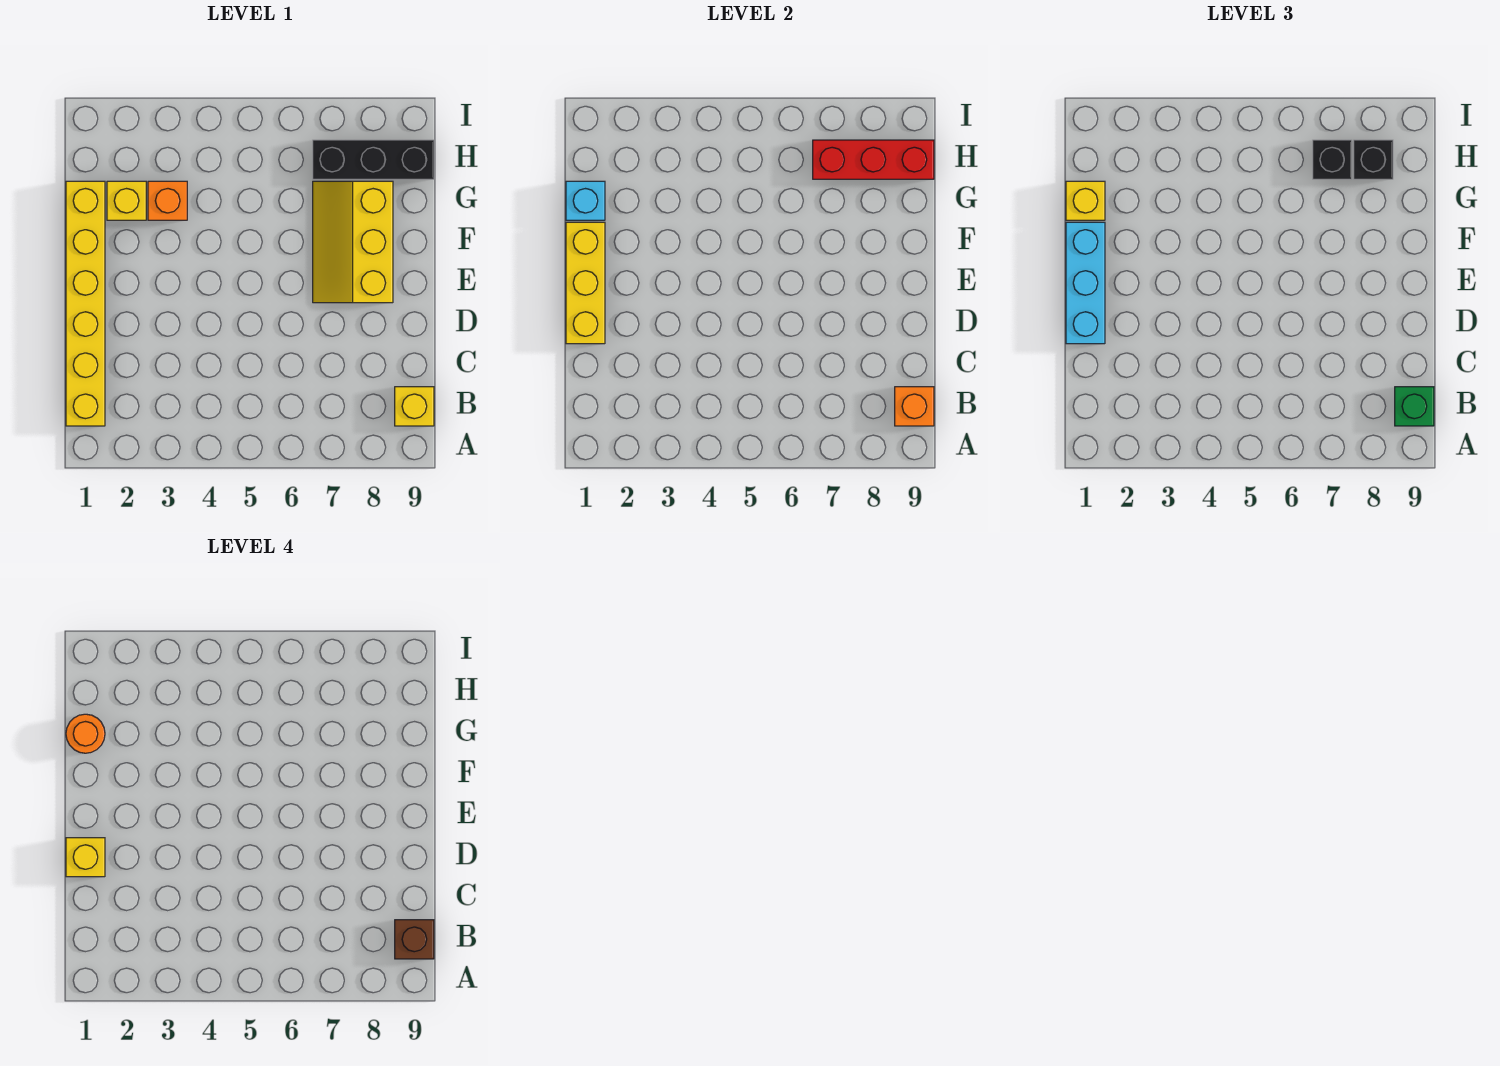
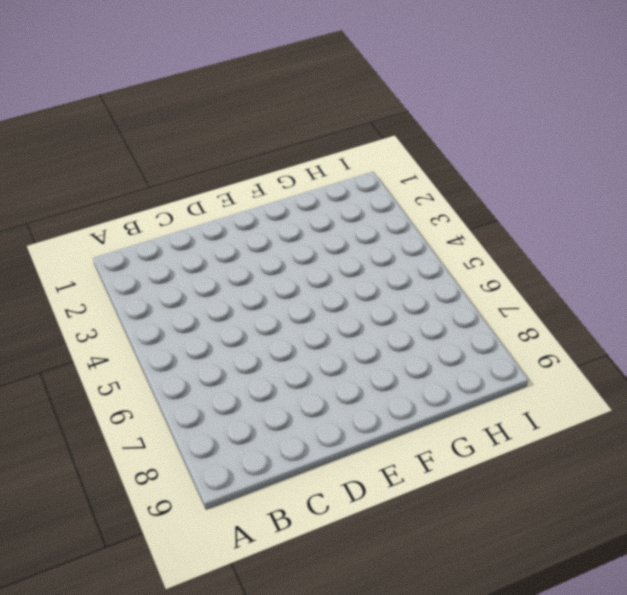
none -> yellow 1x6 brick [66,181,105,426]
none -> yellow 1x1 brick [395,387,434,426]
none -> yellow 2x3 slope [313,181,393,303]

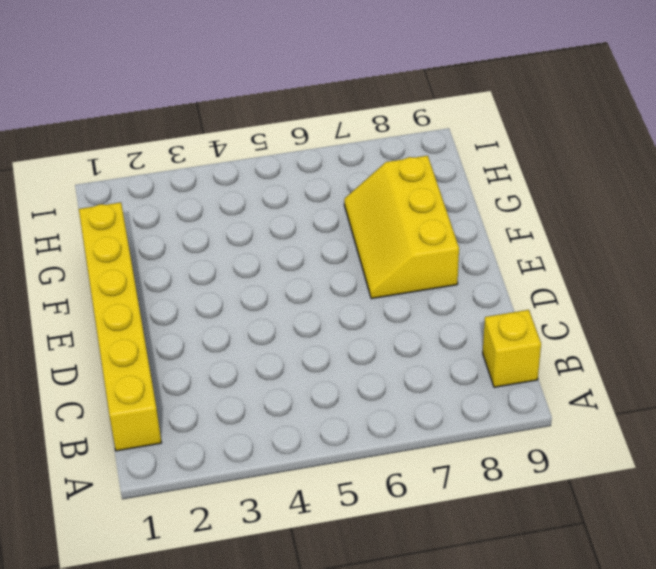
none -> yellow 1x1 brick [107,181,146,220]
none -> orange 1x1 brick [148,181,187,220]
none -> black 1x3 brick [313,140,434,179]

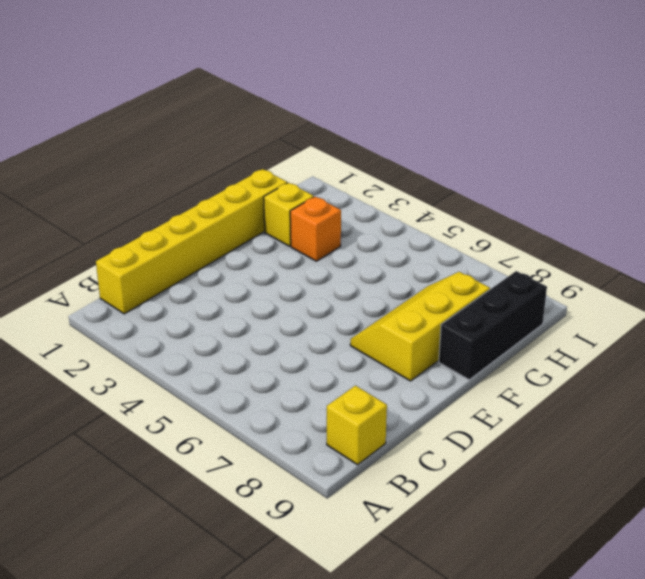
black 1x3 brick [439,271,547,380] -> black 1x3 brick turned to [313,140,434,179]
none -> orange 1x1 brick [895,387,934,426]
none -> yellow 1x3 brick [566,222,605,344]
none -> cyan 1x1 brick [566,181,605,220]

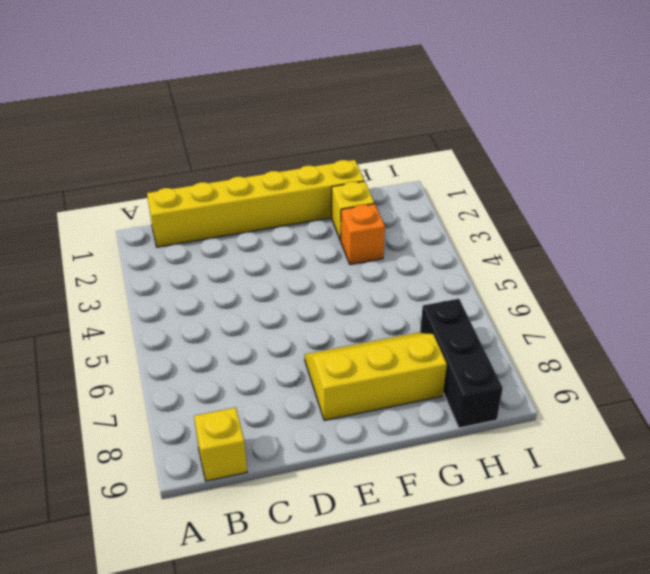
none -> orange 1x1 brick [895,387,934,426]
none -> yellow 1x3 brick [566,222,605,344]
none -> cyan 1x1 brick [566,181,605,220]

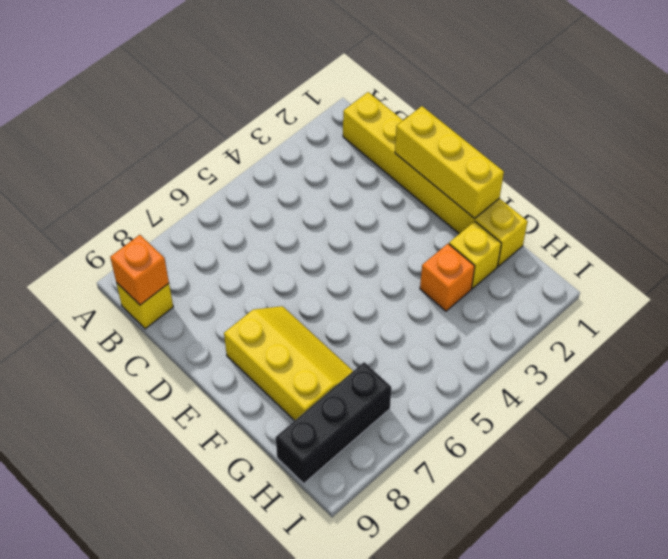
none -> cyan 1x1 brick [566,181,605,220]
none -> red 1x3 brick [813,140,934,179]
none -> green 1x1 brick [1395,387,1434,426]

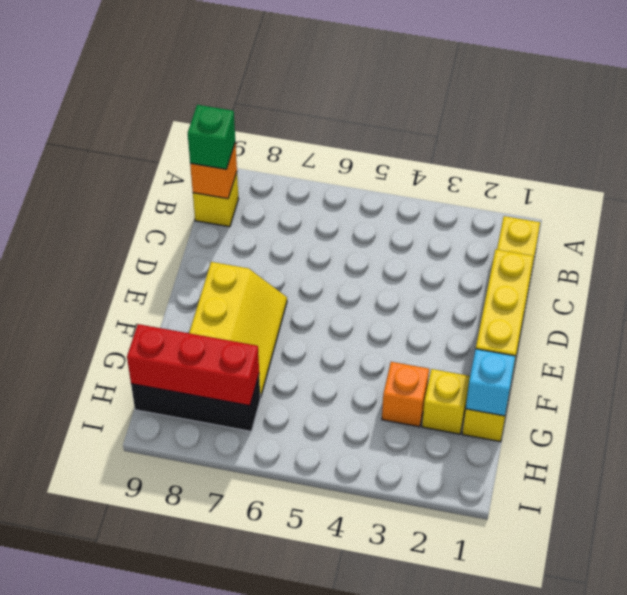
none -> cyan 1x3 brick [1066,222,1105,344]
none -> yellow 1x1 brick [1066,181,1105,220]
none -> black 1x1 brick [1313,140,1352,179]

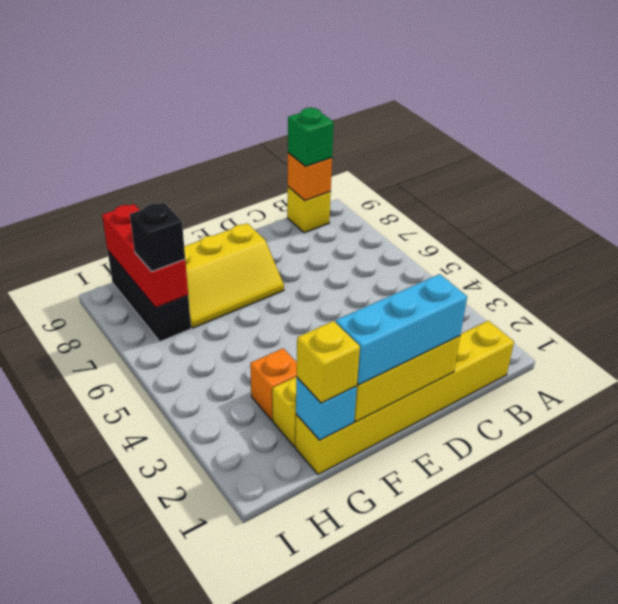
none -> black 1x1 brick [1354,140,1393,179]
none -> brown 1x1 brick [395,920,434,959]
none -> yellow 1x1 brick [66,838,105,877]

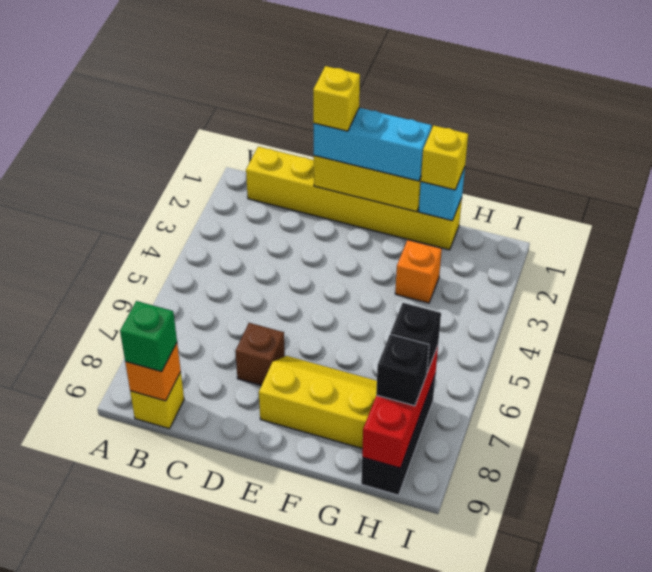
brown 1x1 brick [235,323,285,385] -> brown 1x1 brick moved to [395,920,434,959]
none -> yellow 1x1 brick [107,181,146,220]
none -> orange 1x1 round brick [66,714,105,753]

